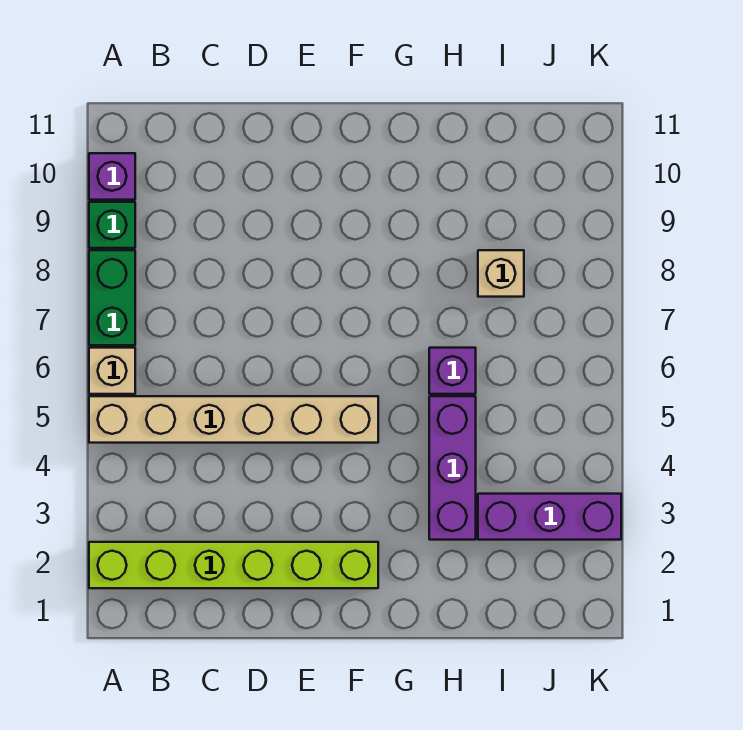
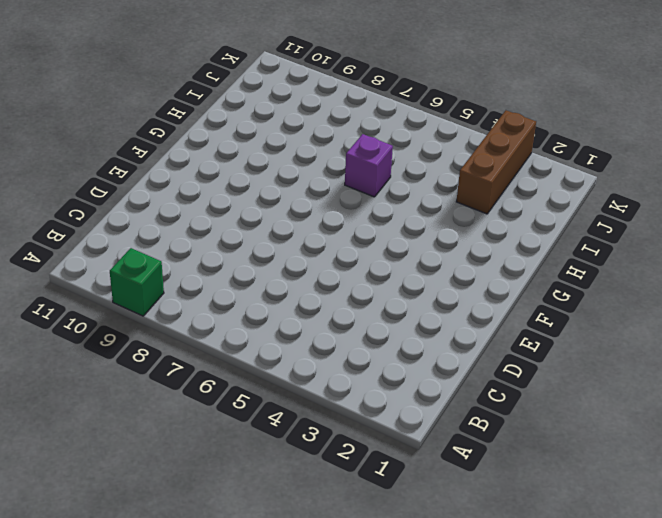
brown 1x3 brick [456,110,536,214] -> purple 1x3 brick [478,494,621,540]
none -> lime 1x6 brick [89,542,378,588]
none -> tan 1x6 brick [89,396,378,443]

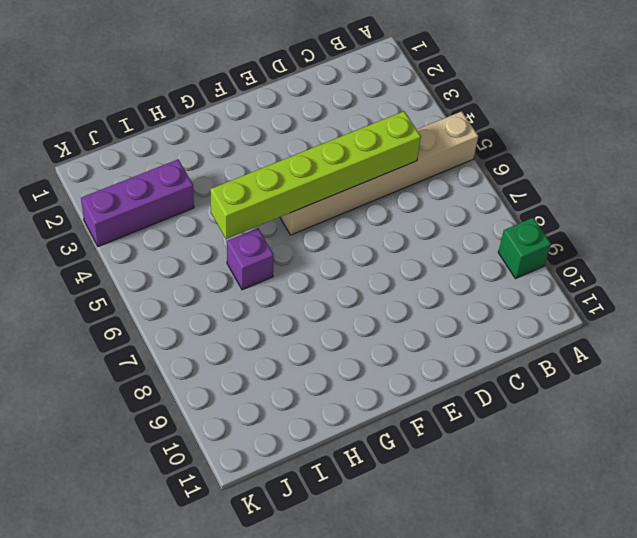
lime 1x6 brick [210,111,421,239] -> lime 1x6 brick moved to [89,542,378,588]
none -> tan 1x1 brick [89,348,135,394]
none -> green 1x2 brick [89,250,135,345]

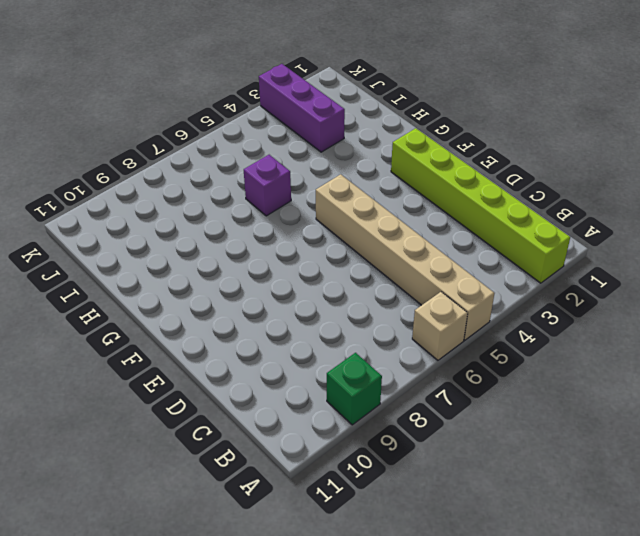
none -> green 1x2 brick [89,250,135,345]
none -> purple 1x1 brick [89,153,135,200]

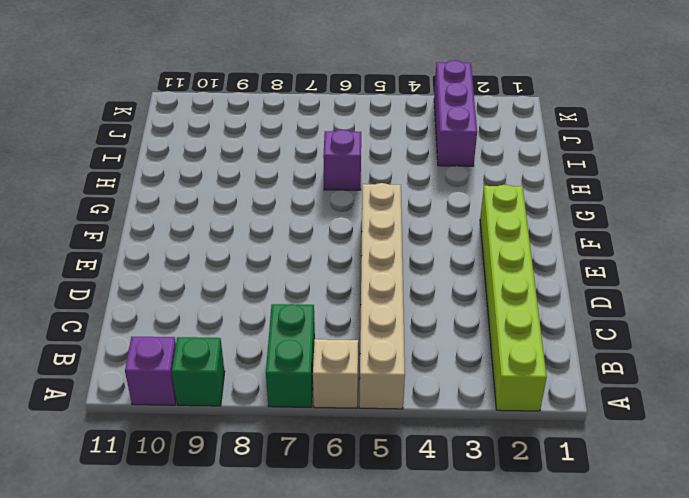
green 1x2 brick [266,304,315,407] -> green 1x2 brick turned to [89,250,135,345]
none -> purple 1x3 brick [429,396,476,540]
none -> tan 1x1 brick [478,250,524,297]

